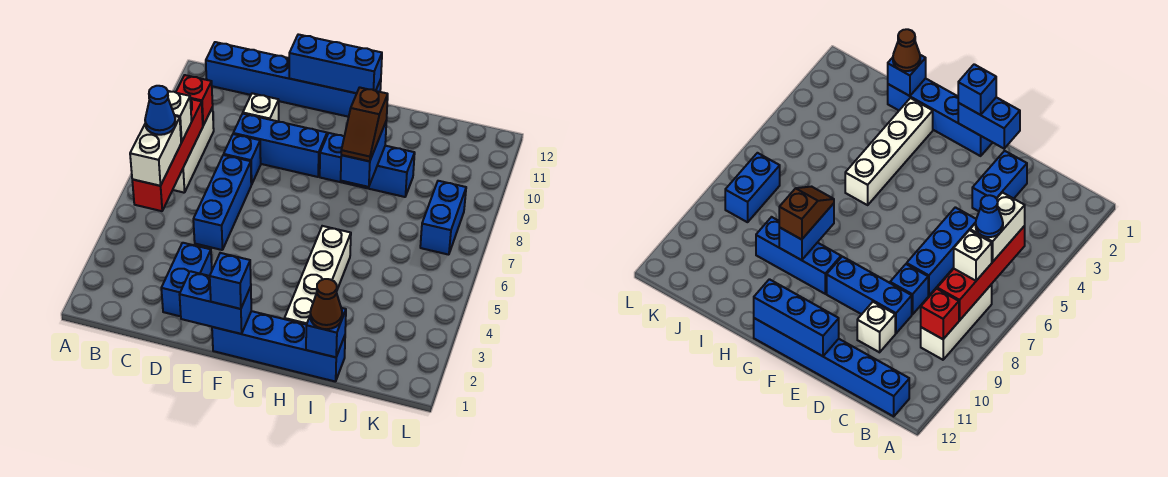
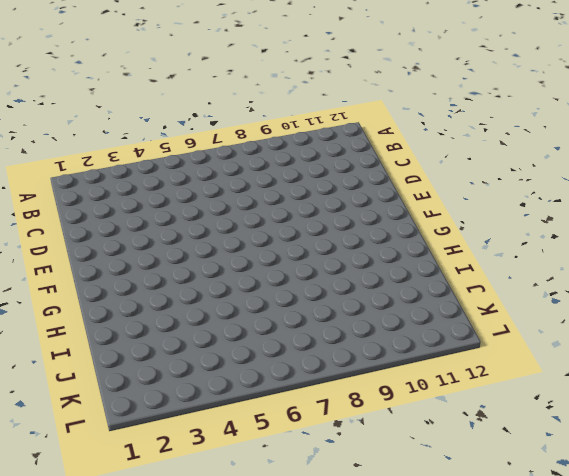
none -> white 1x3 brick [173,107,214,193]
none -> blue 1x6 brick [206,42,381,117]
none -> blue 1x2 brick [161,243,212,316]

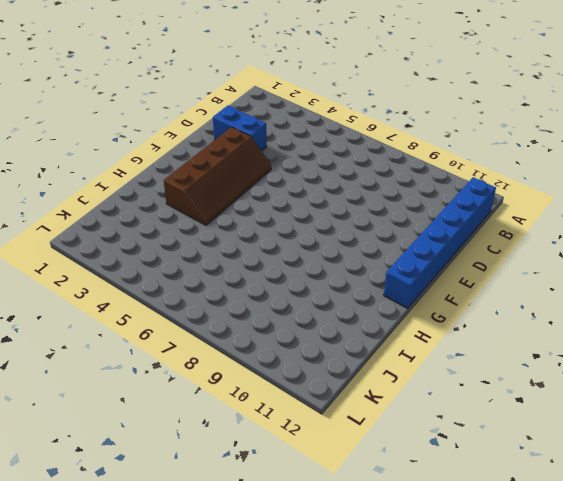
brown 2x4 slope [164,127,271,225] -> white 1x4 brick [285,226,351,325]
none -> white 1x3 brick [173,107,214,193]
none -> blue 1x3 brick [193,155,251,250]
none -> blue 1x1 brick [224,134,261,185]

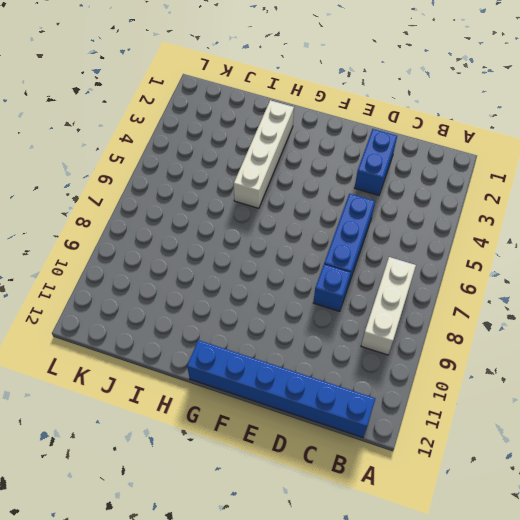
none -> blue 1x3 brick [233,114,327,177]
none -> white 1x1 brick [243,93,279,121]
none -> blue 1x4 brick [212,311,345,382]

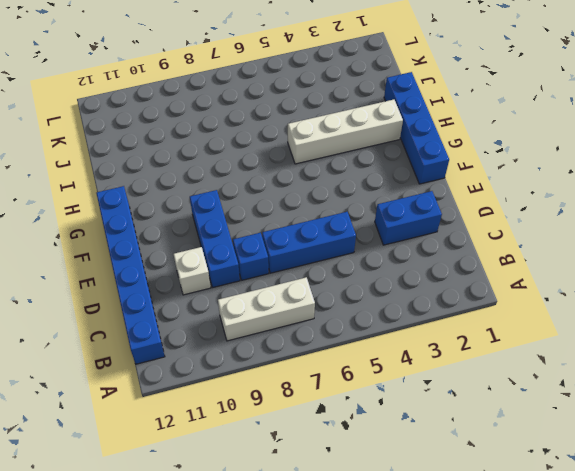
none -> blue 1x3 brick [320,133,415,197]
none -> blue 1x2 brick [420,181,466,255]
none -> red 1x4 brick [132,99,203,211]

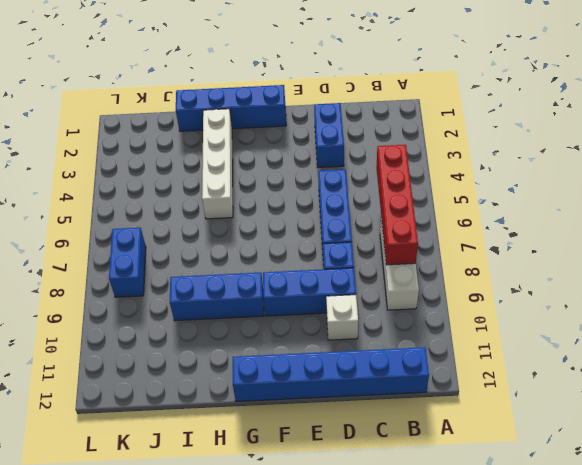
none -> red 1x1 brick [176,75,213,125]
none -> blue 1x2 brick [179,271,251,334]
none -> blue 1x3 brick [289,34,382,93]

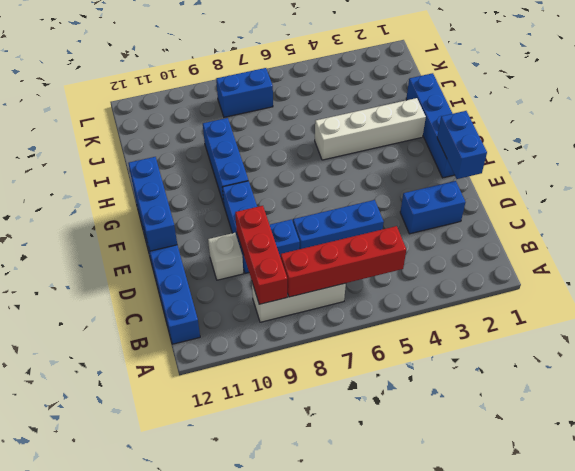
red 1x3 brick [235,206,287,304] -> red 1x1 brick [176,75,213,125]
none -> blue 1x2 brick [341,120,387,187]
none -> blue 1x1 brick [306,308,346,357]
none -> white 1x2 brick [130,116,181,186]

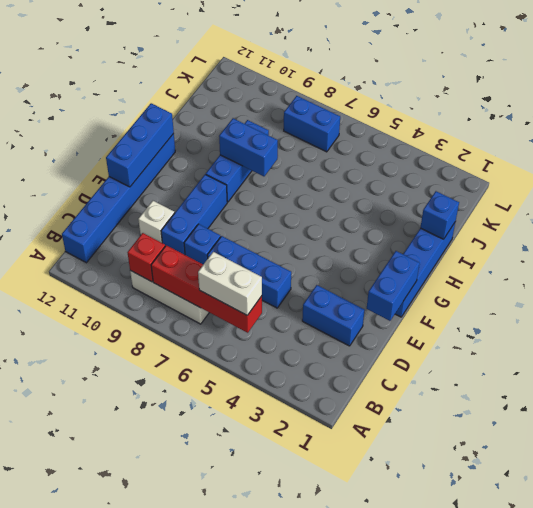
none -> white 1x4 brick [285,226,351,325]
none -> white 1x1 brick [168,91,192,142]
none -> blue 1x1 brick [210,253,251,309]

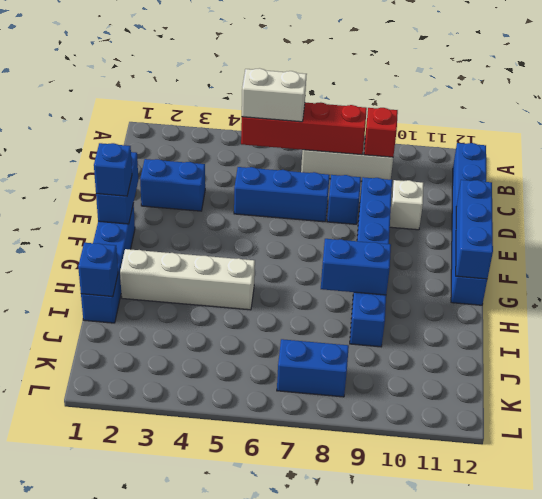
none -> white 1x1 brick [168,91,192,142]
none -> brown 1x2 slope [341,87,388,161]
none -> brown 1x1 cone [310,279,342,329]

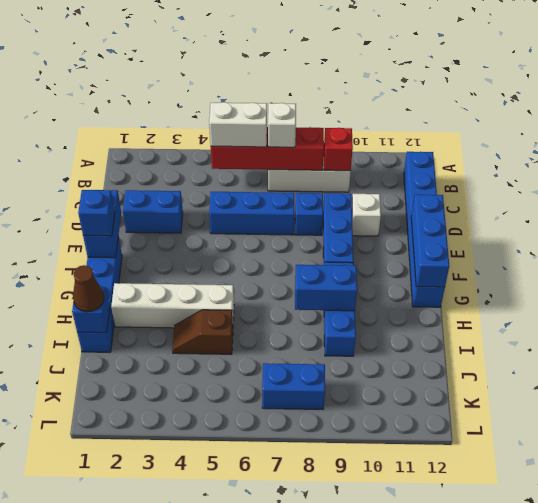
brown 1x2 slope [172,310,233,354] -> brown 1x2 slope moved to [341,87,388,161]
none -> blue 1x1 cone [145,86,176,135]

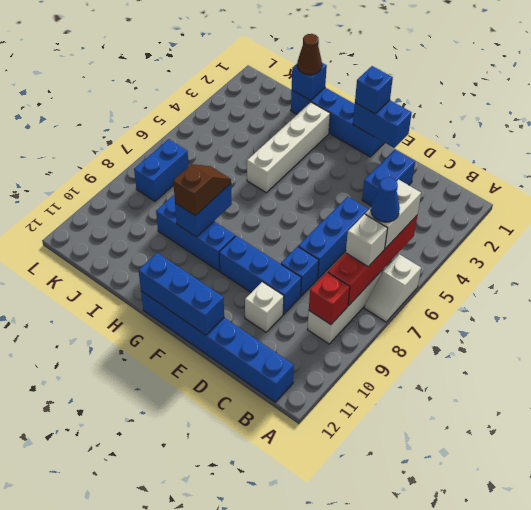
white 1x2 slope [364,254,421,322] -> none

